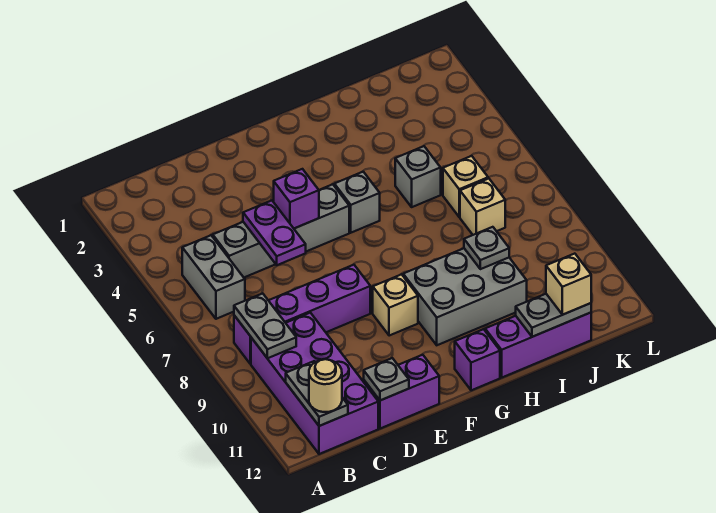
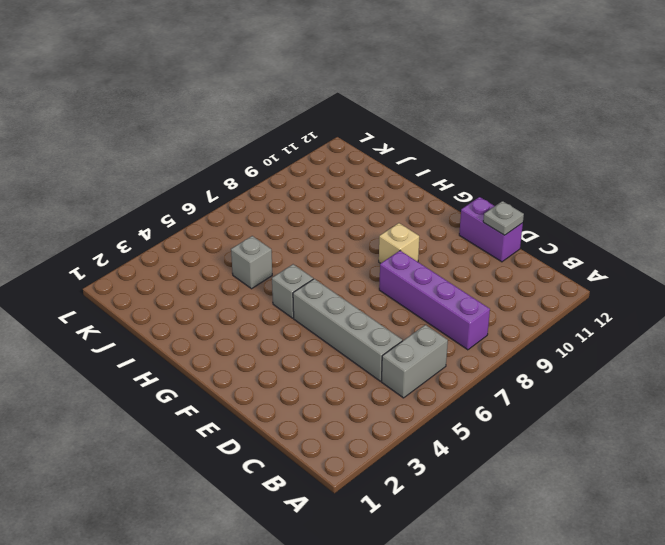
none -> purple 2x4 brick [251,313,378,454]
none -> grey 2x3 brick [403,248,527,345]
none -> purple 1x1 brick [455,329,500,390]

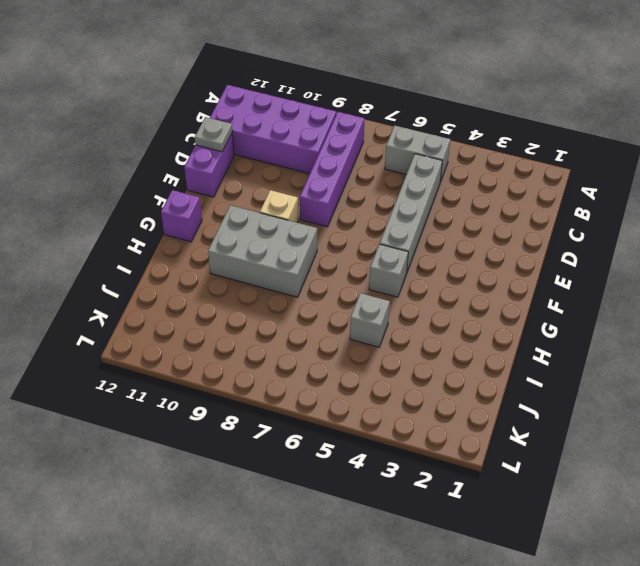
grey 2x3 brick [208,205,317,297] -> grey 2x3 brick turned to [403,248,527,345]
none -> purple 1x3 brick [485,313,591,377]
none -> tan 1x1 brick [443,156,488,217]
none -> tan 1x1 brick [460,178,505,235]

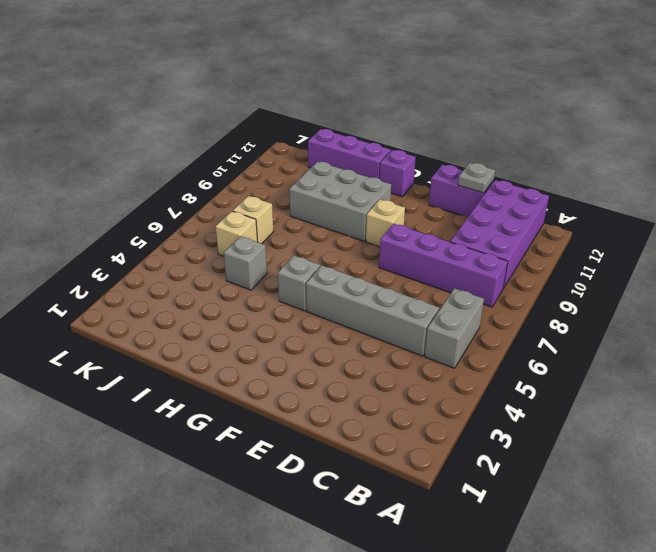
none -> grey 1x2 plate [234,293,296,359]
none -> grey 1x2 plate [286,361,348,426]
none -> purple 1x2 plate [243,201,306,265]

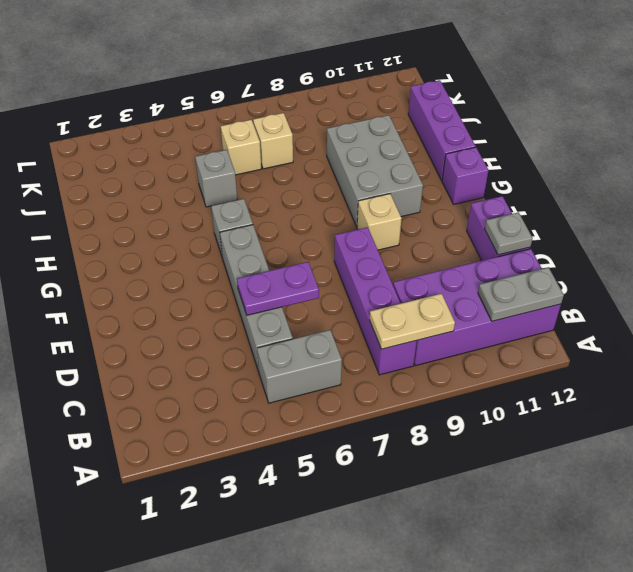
tan 1x2 plate [369,294,455,349] -> grey 1x2 plate [234,293,296,359]
none -> purple 1x1 brick [274,169,319,228]
none -> grey 1x1 plate [464,227,509,269]
none -> grey 1x2 plate [516,294,591,337]

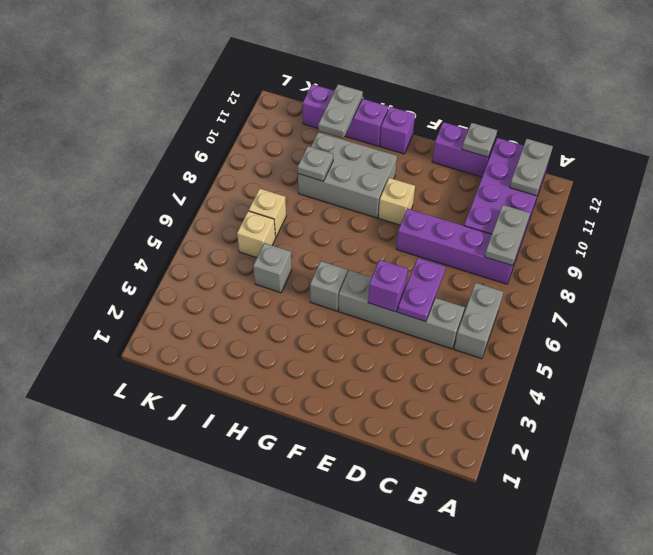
grey 1x2 plate [318,84,363,138] -> grey 1x2 plate turned to [516,294,591,337]
none -> tan 1x1 round brick [309,359,342,412]
none -> tan 1x1 brick [546,254,591,315]

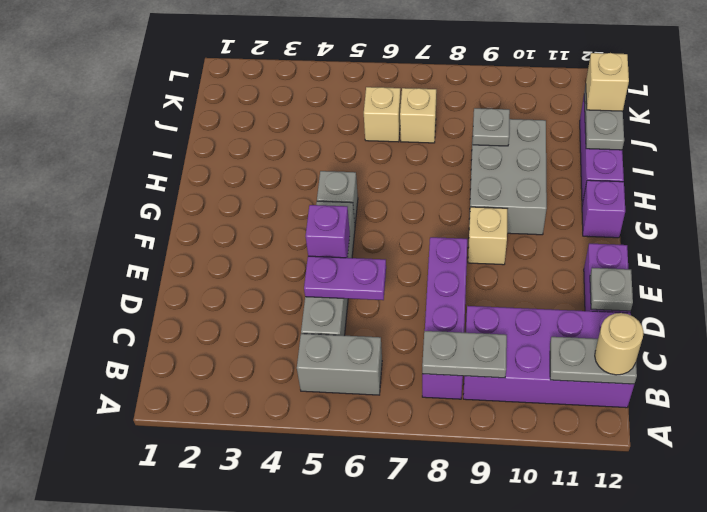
none -> grey 1x1 brick [395,146,441,207]

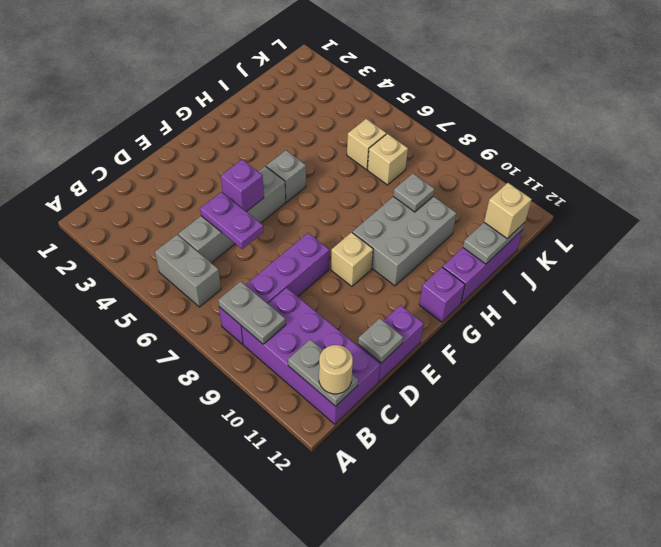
none -> grey 1x1 brick [395,146,441,207]

